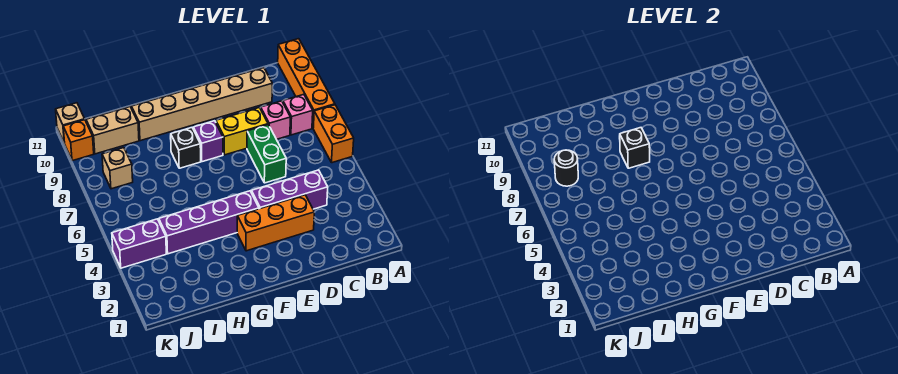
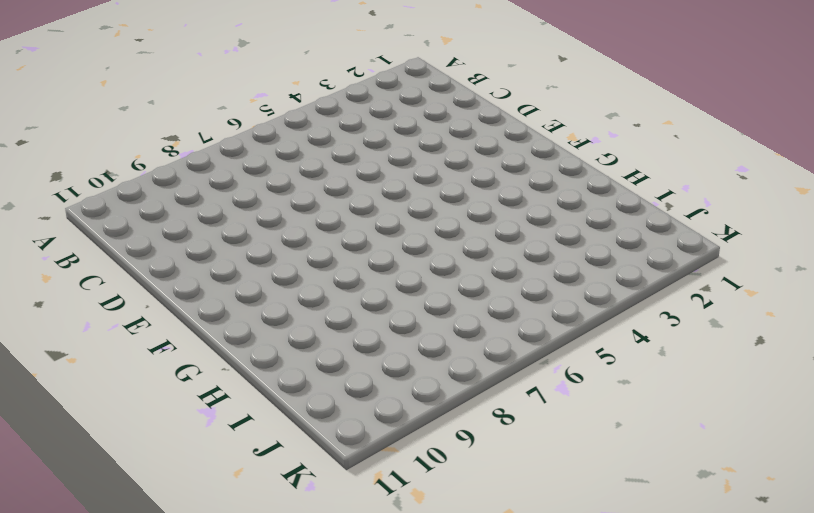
none -> orange 1x2 brick [313,105,354,163]
none -> orange 1x4 brick [278,39,335,128]
none -> pink 1x1 brick [283,94,313,135]

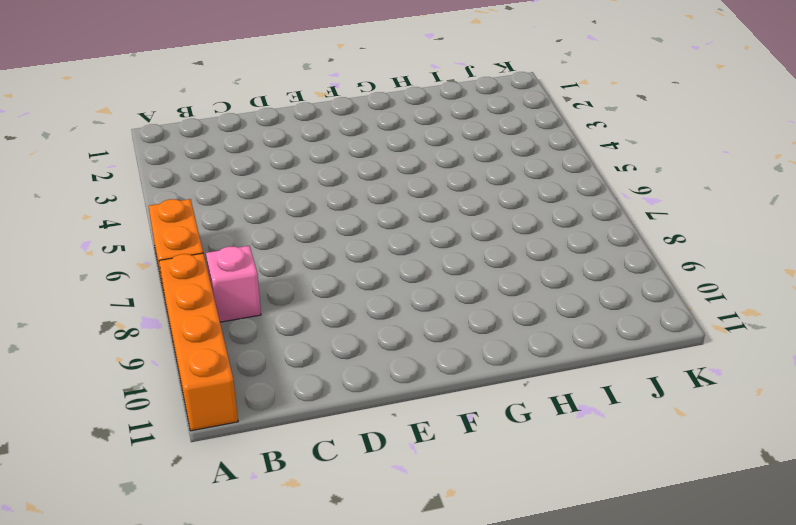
none -> purple 1x3 brick [251,170,328,209]
none -> pink 1x1 brick [261,101,290,139]
none -> tan 1x6 brick [131,68,272,141]

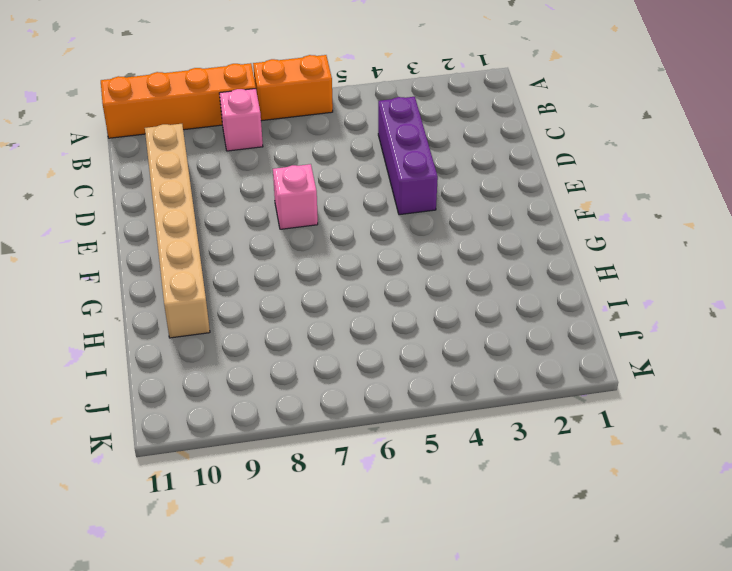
pink 1x1 brick [273,164,318,229] -> pink 1x1 brick moved to [261,101,290,139]
none -> orange 1x3 brick [237,195,314,251]
none -> green 1x2 brick [247,125,286,183]
none -> yellow 1x2 brick [216,108,268,155]

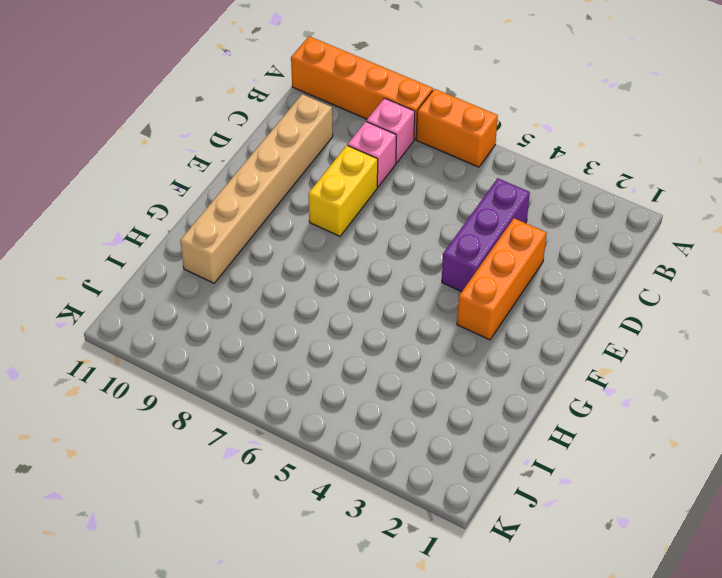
none -> green 1x2 brick [247,125,286,183]
none -> purple 1x4 brick [159,191,259,254]
none -> purple 1x1 brick [193,121,223,162]

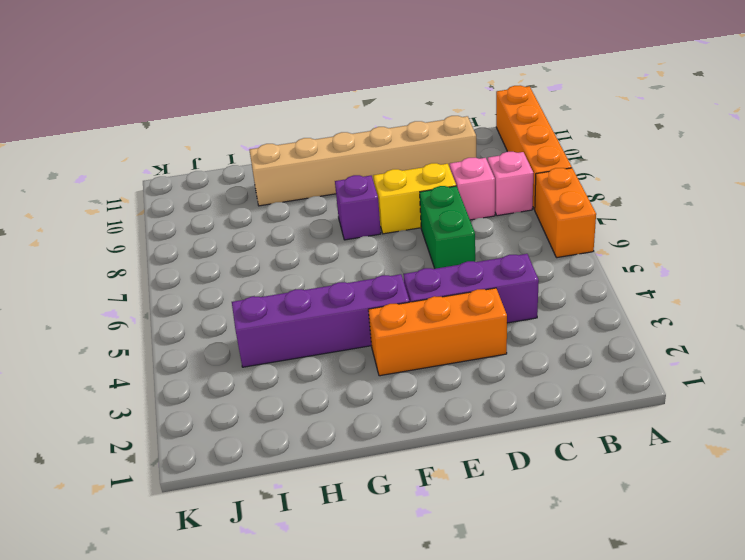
none -> black 1x1 brick [170,128,201,168]
none -> tan 1x2 brick [86,107,139,154]
none -> purple 1x2 brick [112,219,166,268]

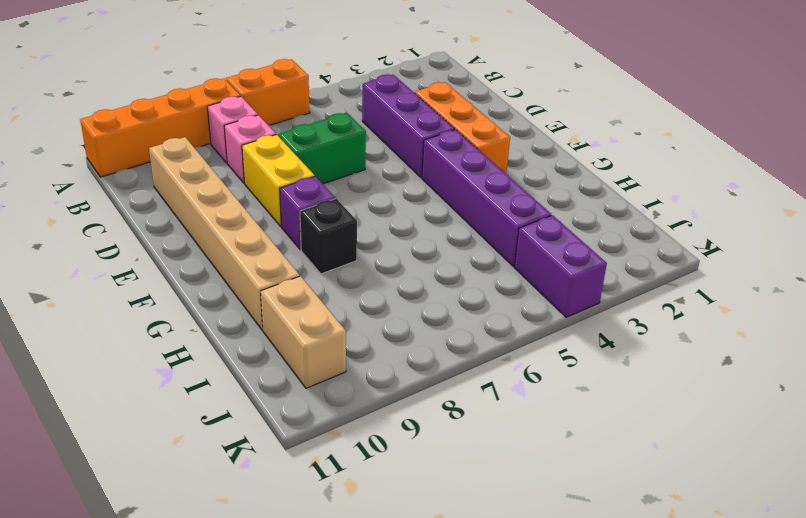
none -> tan 1x1 brick [102,148,133,189]
none -> orange 1x1 brick [63,120,94,161]
none -> tan 1x1 brick [56,103,85,143]

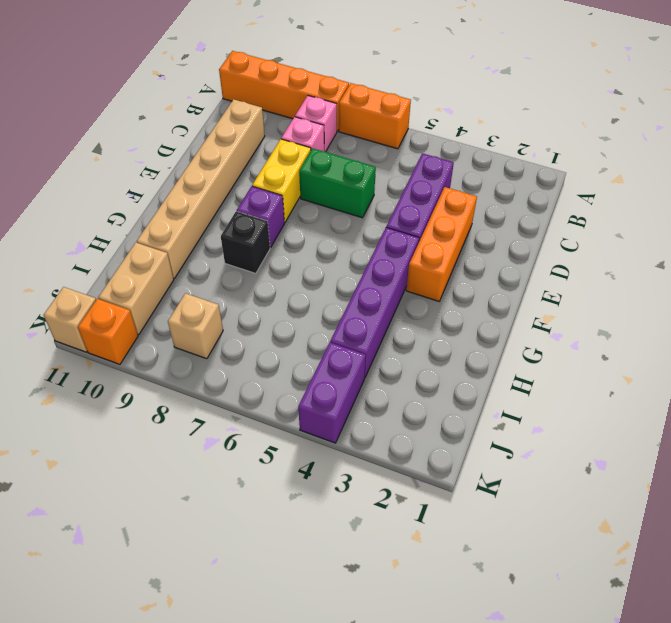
none -> black 1x1 brick [619,128,650,168]
none -> black 1x1 round brick [554,150,578,186]

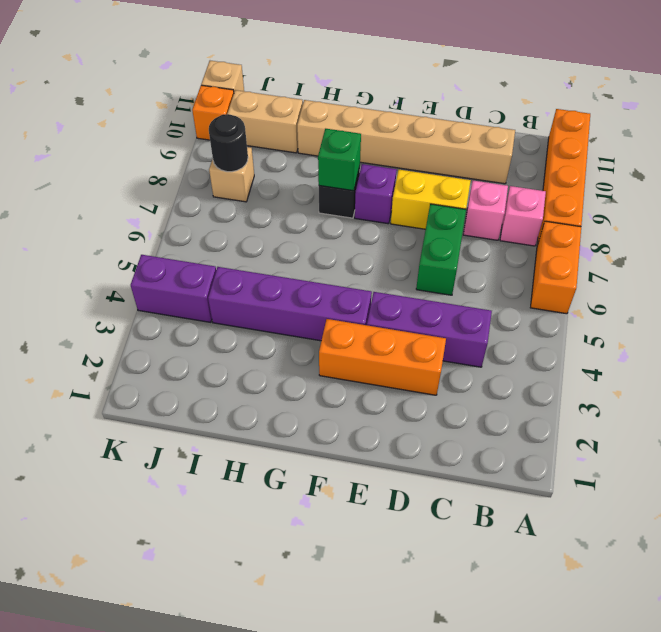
green 1x1 brick [318,129,361,191] -> black 1x1 brick [619,128,650,168]

